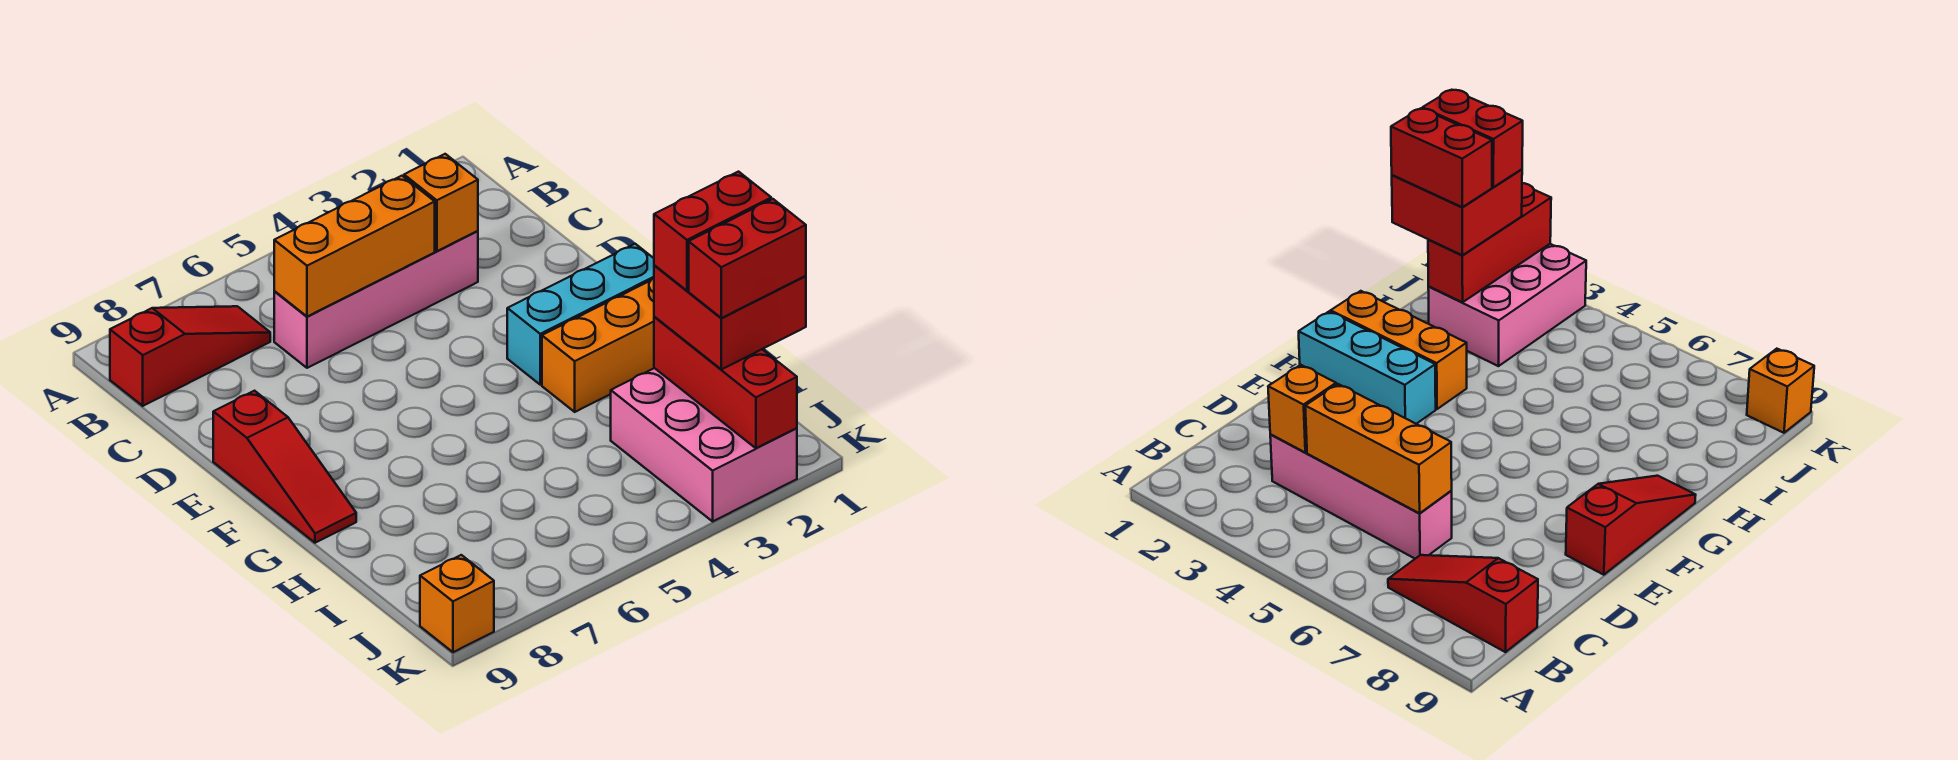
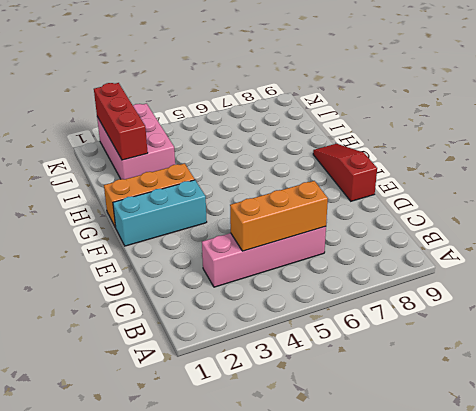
none -> red 1x3 slope [110,306,270,406]
none -> orange 1x1 brick [420,555,494,652]
none -> orange 1x1 brick [404,154,478,251]

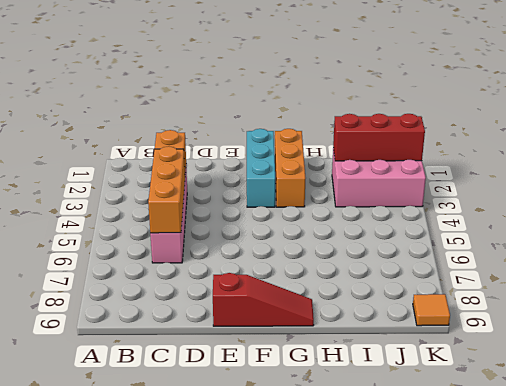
orange 1x1 tile [413,294,450,326] -> orange 1x1 brick [420,555,494,652]
none -> red 1x3 slope [110,306,270,406]
none -> red 2x2 brick [654,265,806,369]
none -> red 1x2 brick [654,172,771,291]

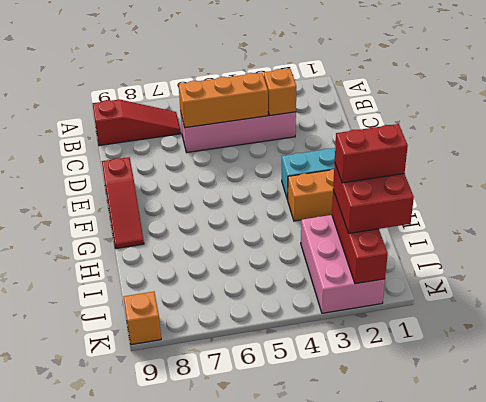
none -> red 1x2 brick [689,199,806,318]

